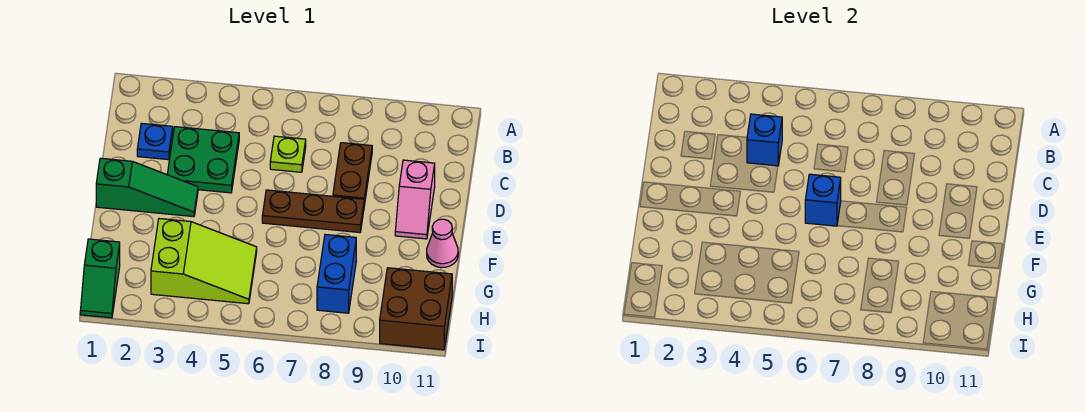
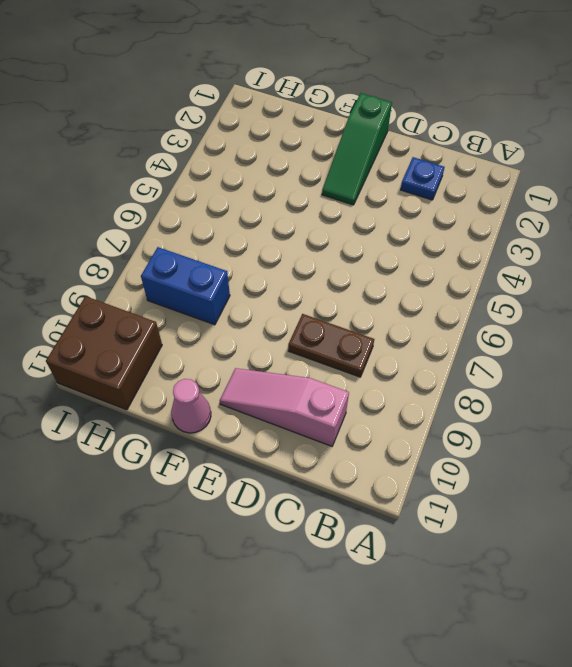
pink 1x3 slope [220,368,349,446] -> pink 1x2 slope [395,160,435,239]
none -> green 2x2 plate [167,127,239,193]
none -> lime 1x1 plate [270,136,306,172]
none -> brown 1x3 plate [262,190,364,233]

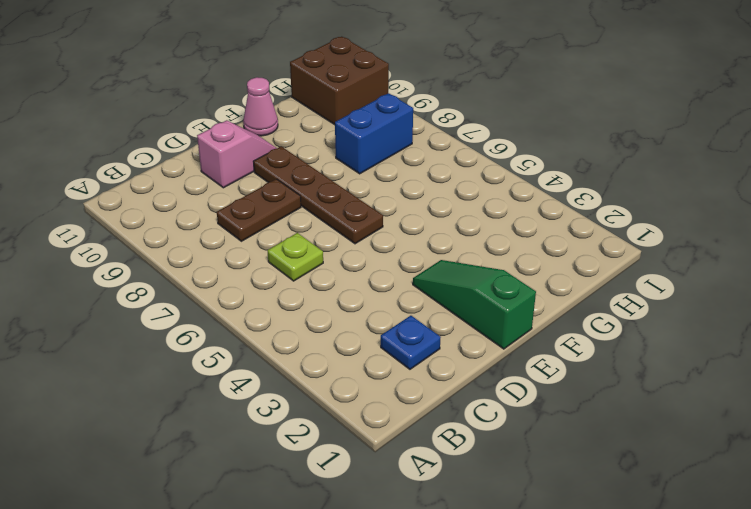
brown 1x4 plate [253,146,383,244] -> brown 1x3 plate [262,190,364,233]
none -> green 2x2 plate [167,127,239,193]
none -> lime 2x3 slope [151,219,257,304]
none -> green 1x2 slope [80,239,120,318]

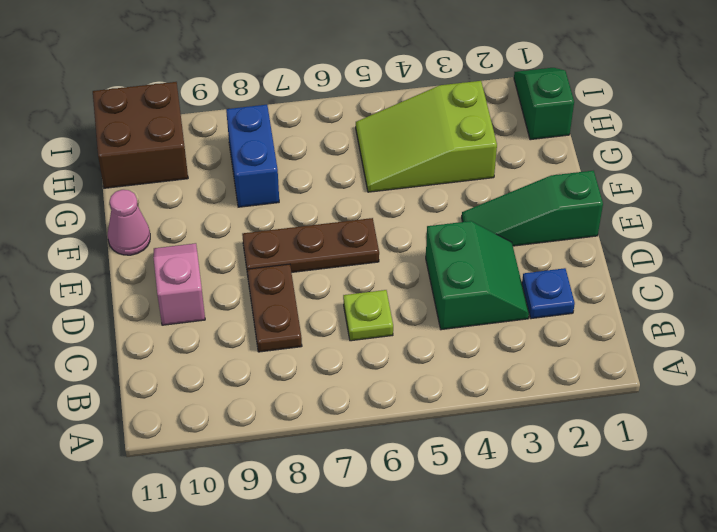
green 2x2 slope [426,221,529,330] -> green 2x2 plate [167,127,239,193]
none -> blue 1x1 brick [747,114,782,166]
none -> blue 1x1 brick [805,174,841,226]

